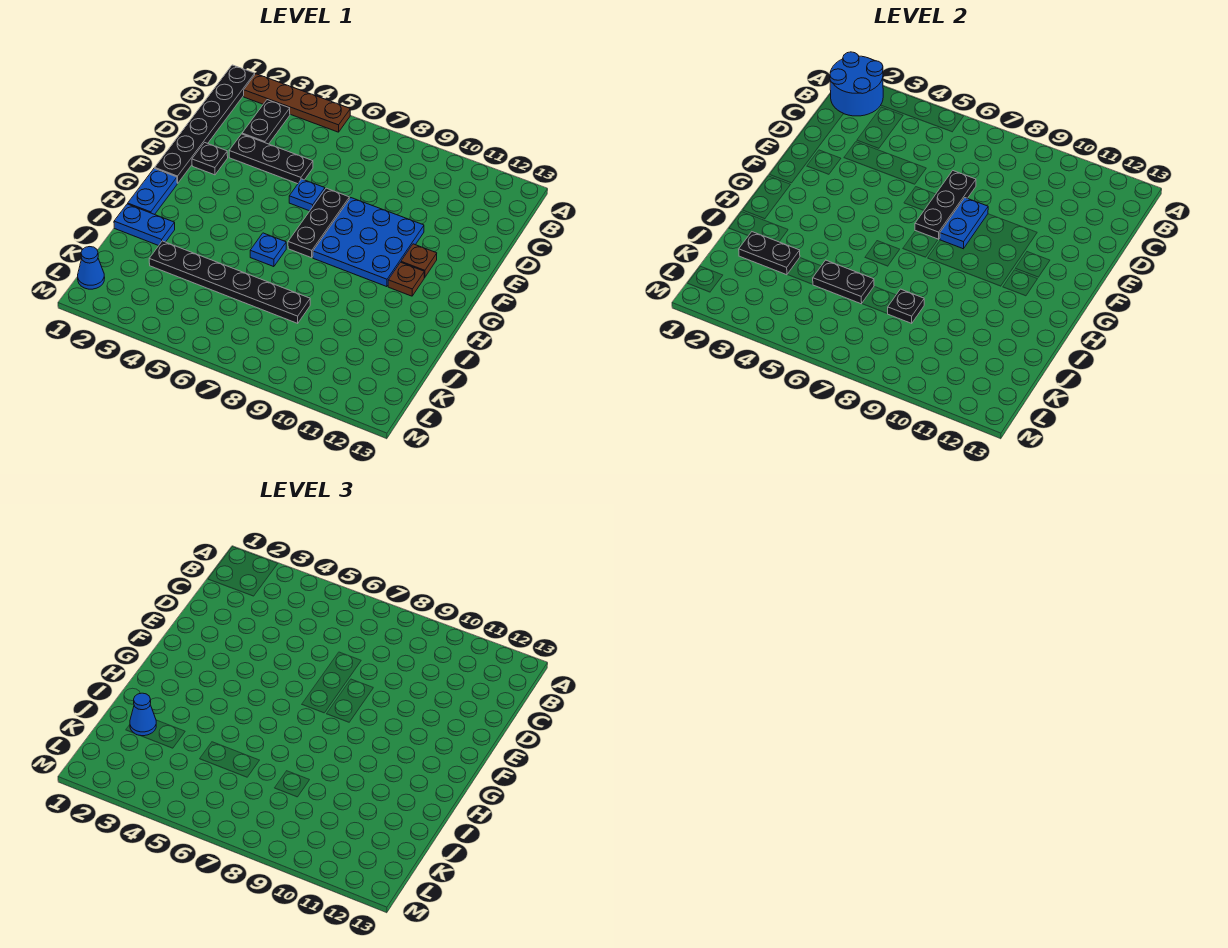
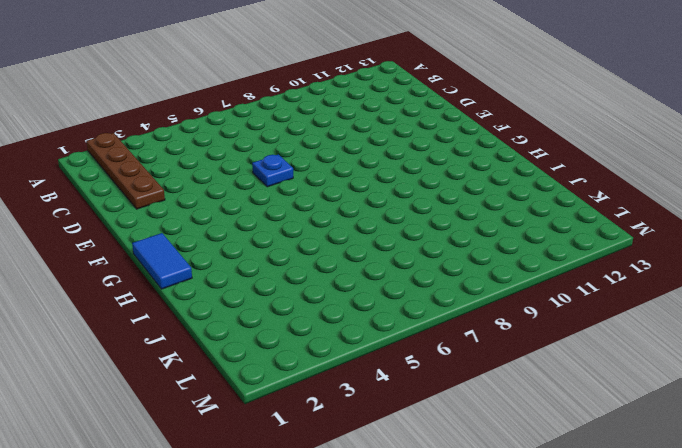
brown 1x4 plate [86,133,165,209] -> brown 1x4 plate turned to [244,74,350,132]
blue 1x2 tile [132,233,192,289] -> blue 1x2 plate [128,168,177,215]
none -> black 1x6 plate [155,65,255,183]
none -> black 1x2 plate [242,100,290,144]
none -> black 1x3 plate [229,134,313,184]

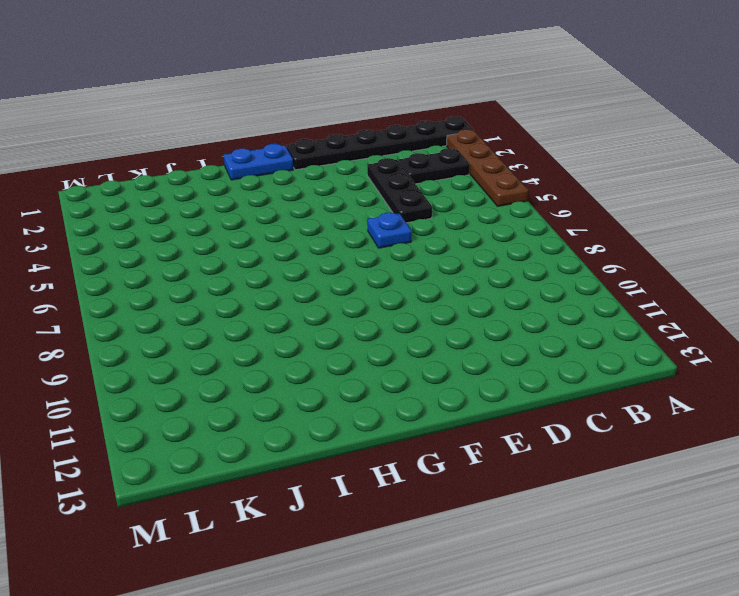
none -> black 1x1 plate [192,142,228,175]
none -> black 1x3 plate [288,188,349,258]
none -> blue 3x3 plate [313,198,424,287]

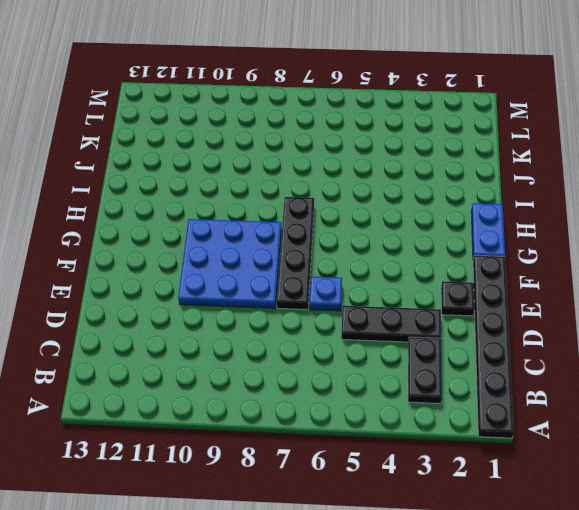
black 1x4 plate [277,197,314,310] -> black 1x3 plate [288,188,349,258]
none -> brown 1x4 plate [244,74,350,132]
none -> brown 1x1 plate [401,244,437,277]
none -> brown 1x1 plate [388,262,425,296]

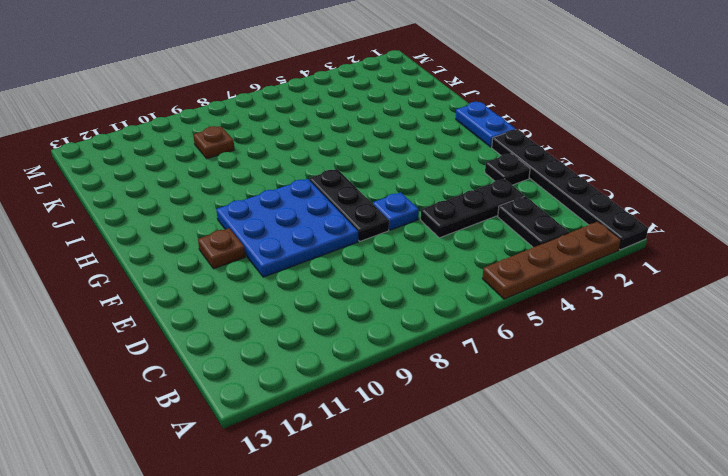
brown 1x1 plate [193,126,234,159] -> brown 1x1 plate moved to [388,262,425,296]
none -> blue 1x1 plate [250,233,286,267]
none -> blue 1x2 plate [114,204,175,246]
none -> black 1x6 plate [149,241,310,323]

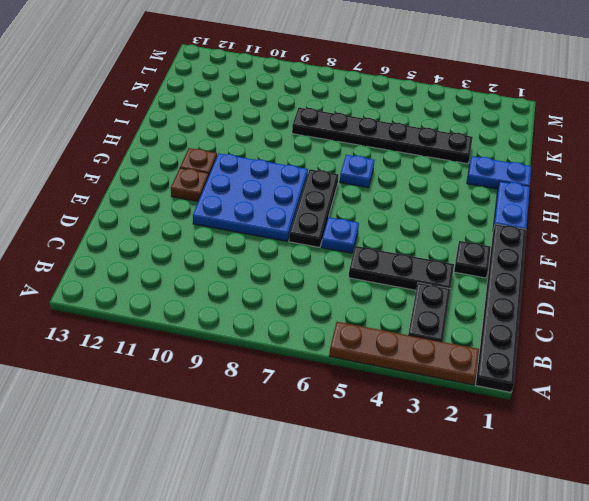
none -> blue 1x1 cone [78,247,105,289]
none -> blue 2x2 round brick [830,52,883,116]
none -> black 1x3 plate [915,171,976,239]

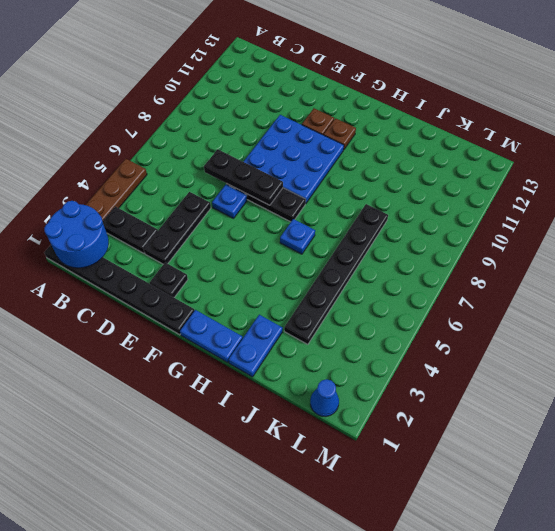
none -> blue 1x2 plate [940,198,988,249]
none -> black 1x2 plate [739,232,800,275]
none -> black 1x2 plate [813,260,874,304]

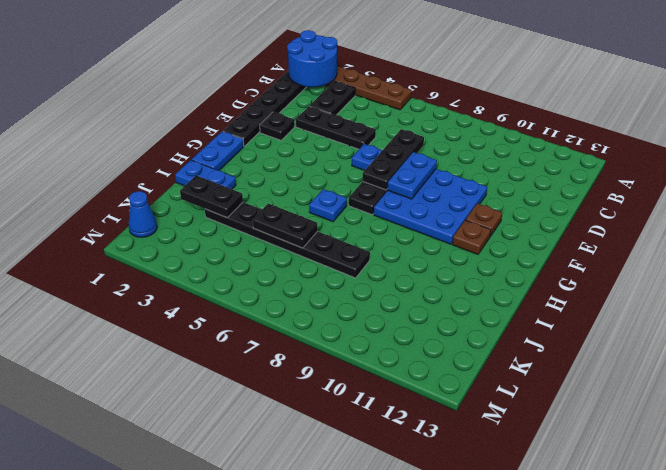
none -> black 1x1 plate [888,289,924,323]
none -> blue 1x1 cone [130,693,156,736]

